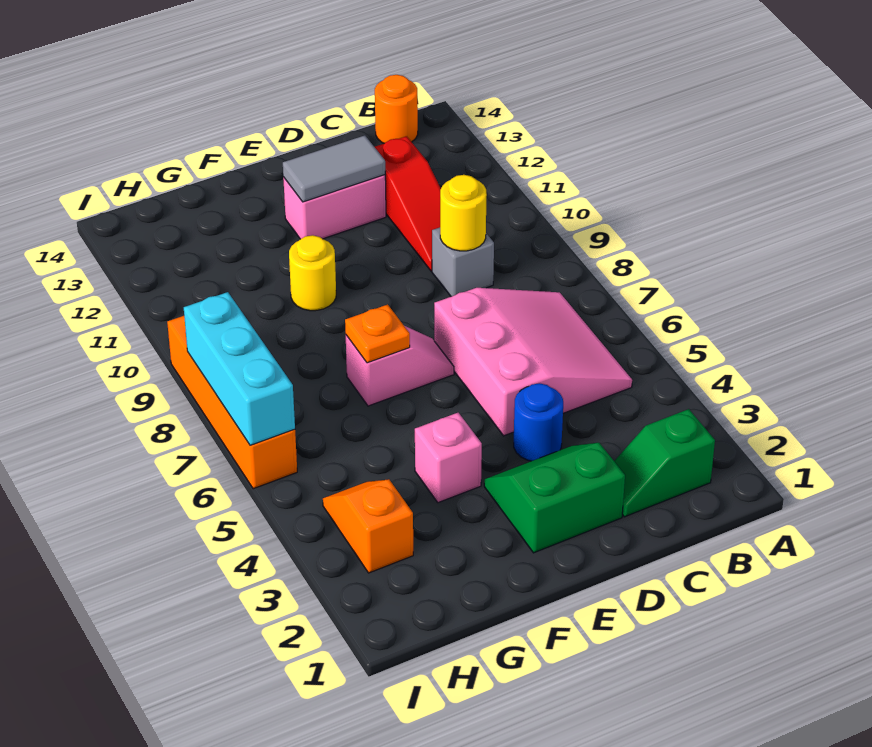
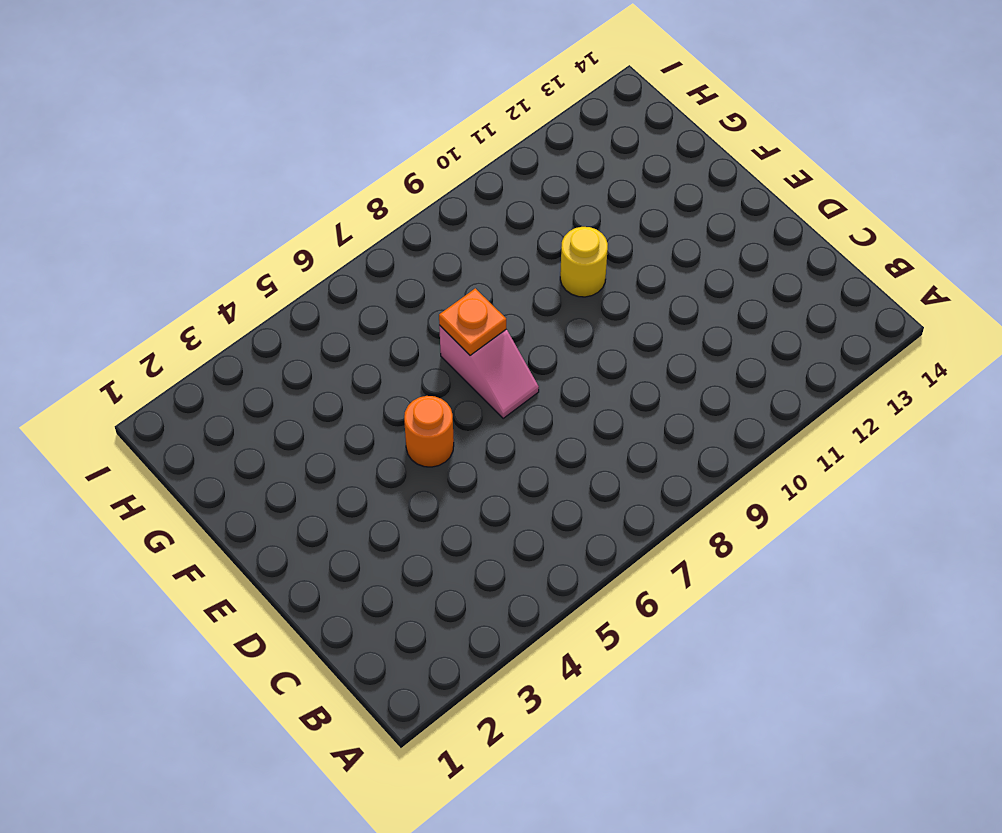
orange 1x1 round brick [404,396,454,467] -> orange 1x1 round brick moved to [375,75,418,143]
none -> green 1x2 slope [614,409,715,517]
none -> pink 3x3 slope [434,288,632,436]
none -> grey 1x1 brick [432,228,494,297]

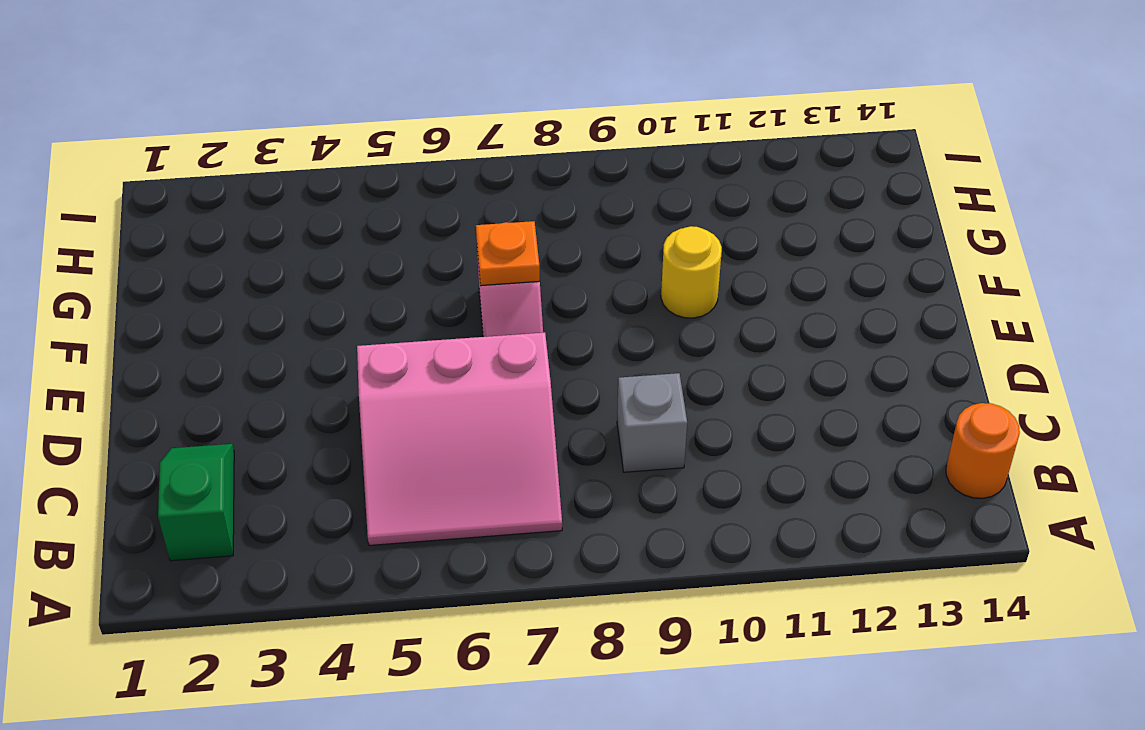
none -> red 1x3 slope [375,136,441,271]
none -> green 2x2 slope [484,443,625,553]
none -> blue 1x1 round brick [514,383,563,461]

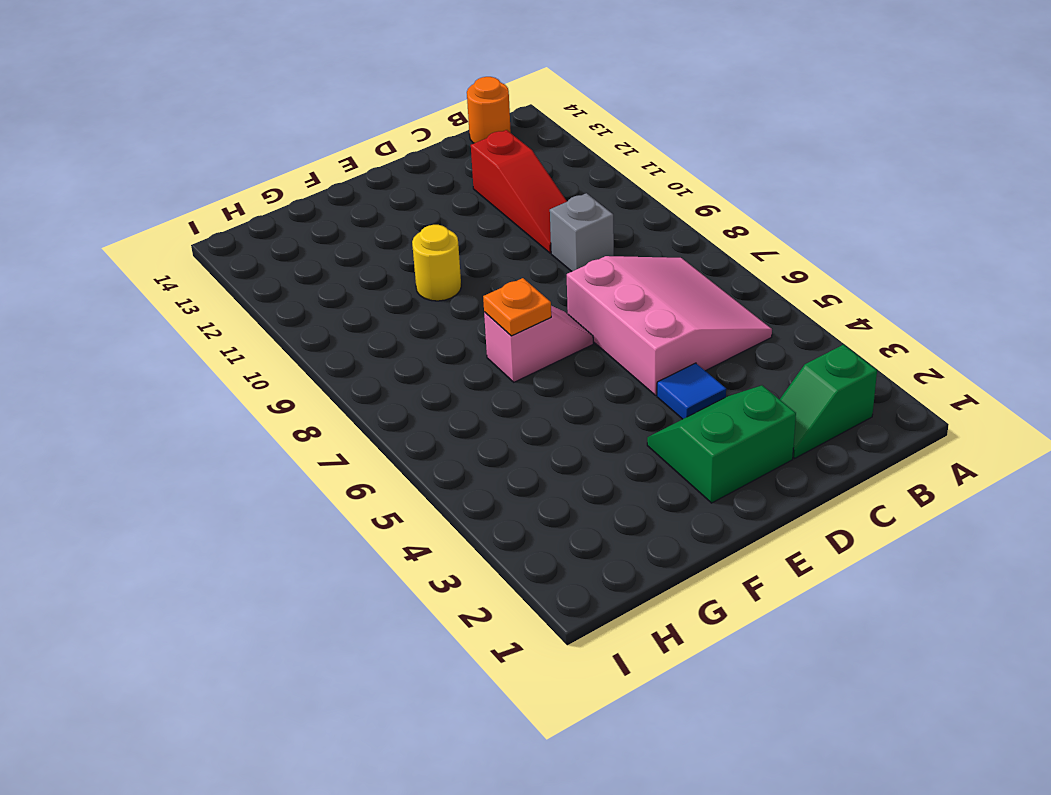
blue 1x1 tile [657,363,726,419] -> blue 1x1 round brick [514,383,563,461]
none -> pink 1x2 brick [283,175,386,239]
none -> pink 1x1 brick [415,413,482,503]
none -> orange 1x2 slope [323,479,413,573]

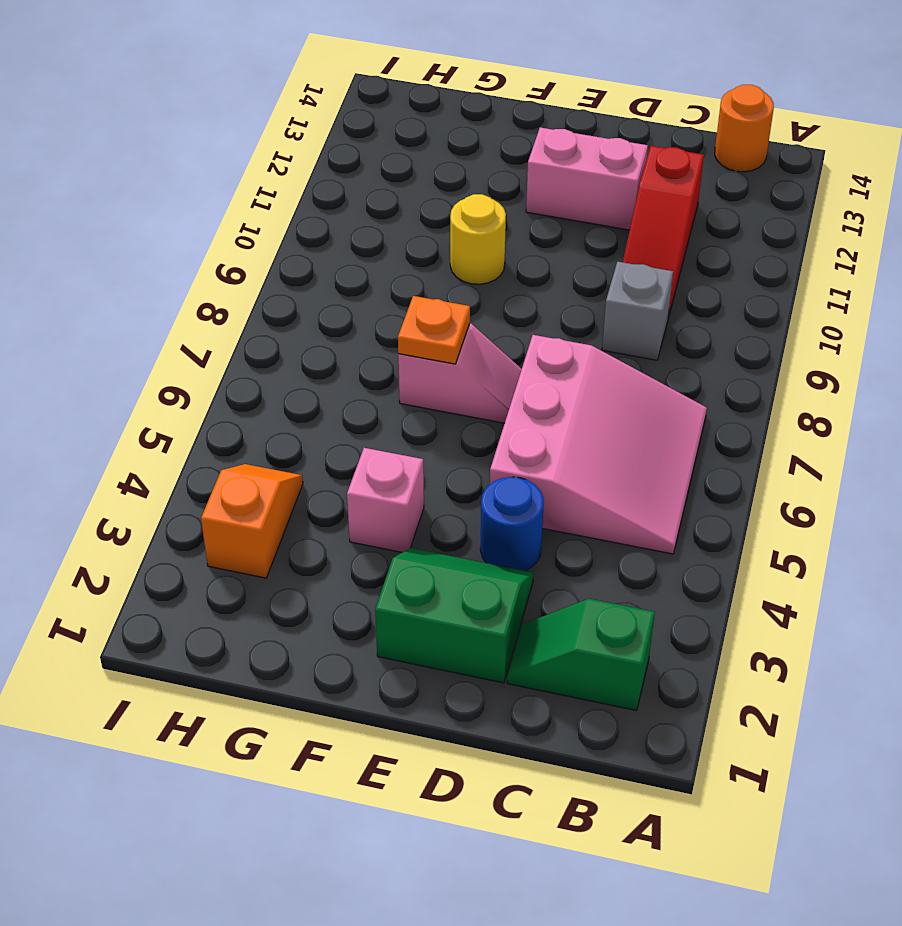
none -> orange 1x4 brick [167,316,297,489]
none -> yellow 1x1 round brick [440,175,487,251]
none -> grey 1x2 tile [283,135,385,202]

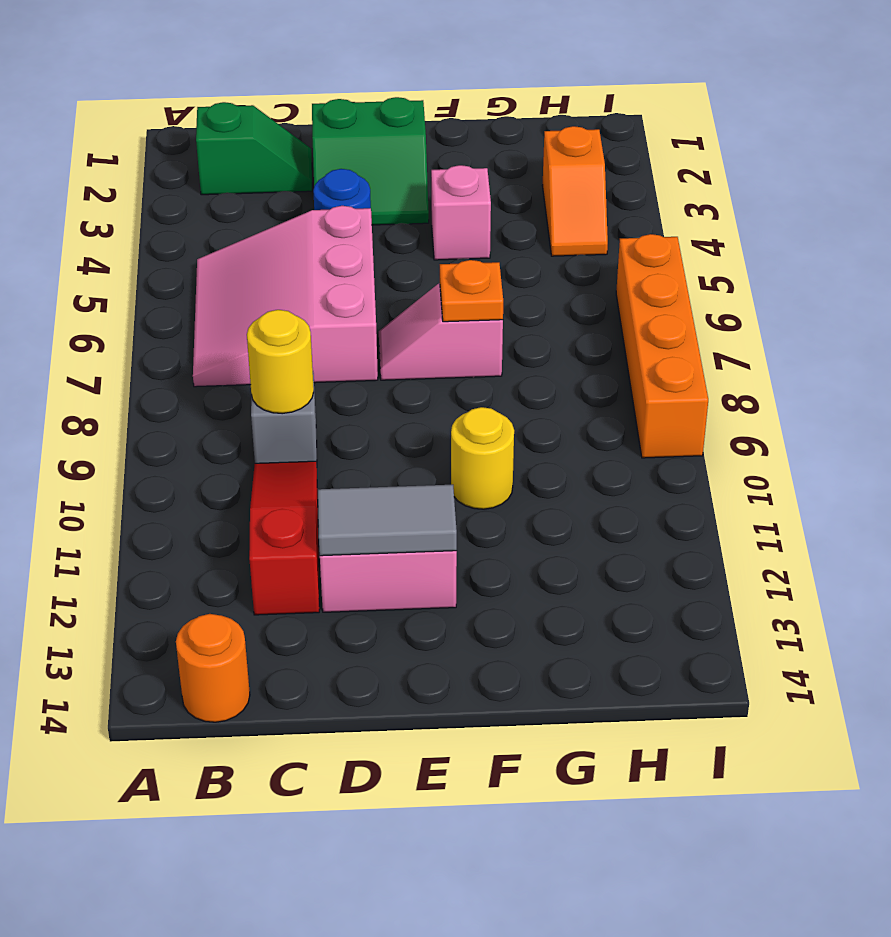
none -> cyan 1x3 brick [184,292,295,445]

